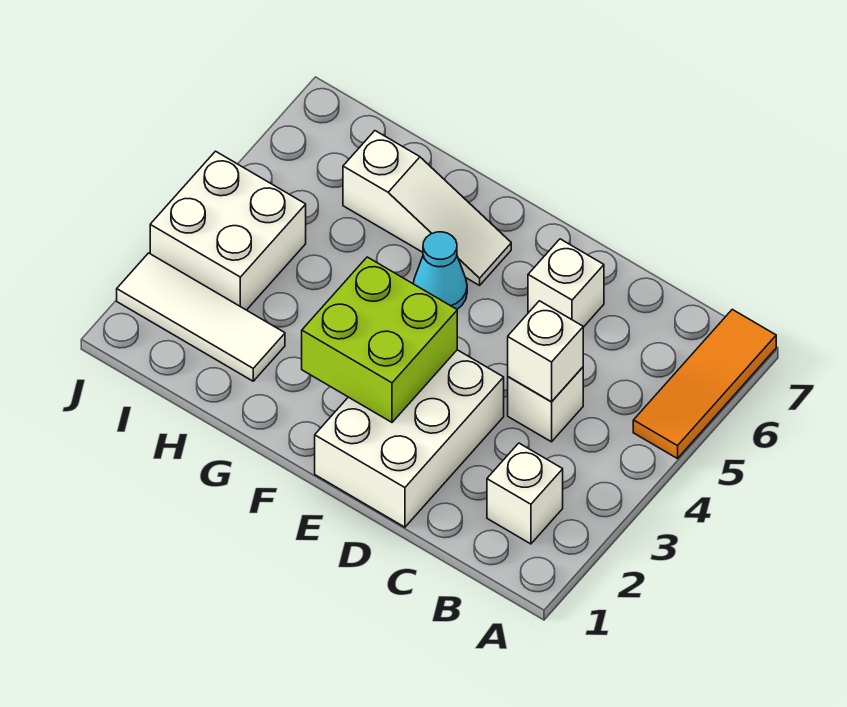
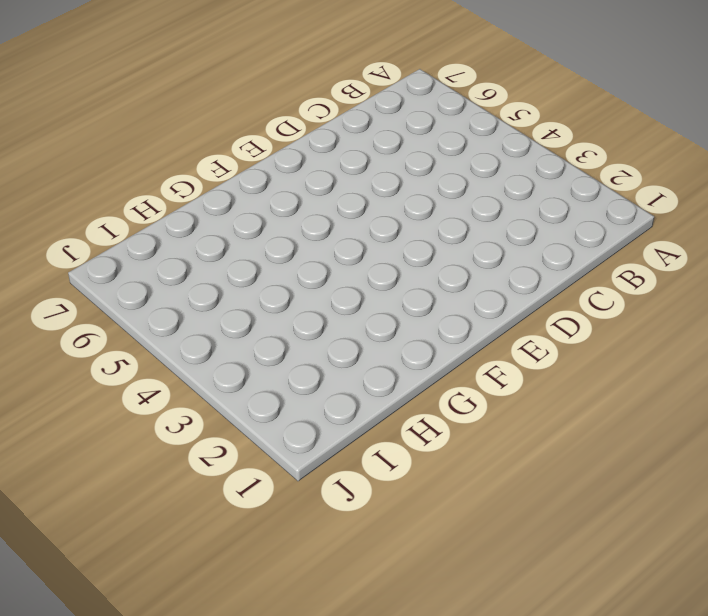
none -> orange 1x3 tile [633,309,776,459]
none -> white 1x1 brick [487,443,563,544]

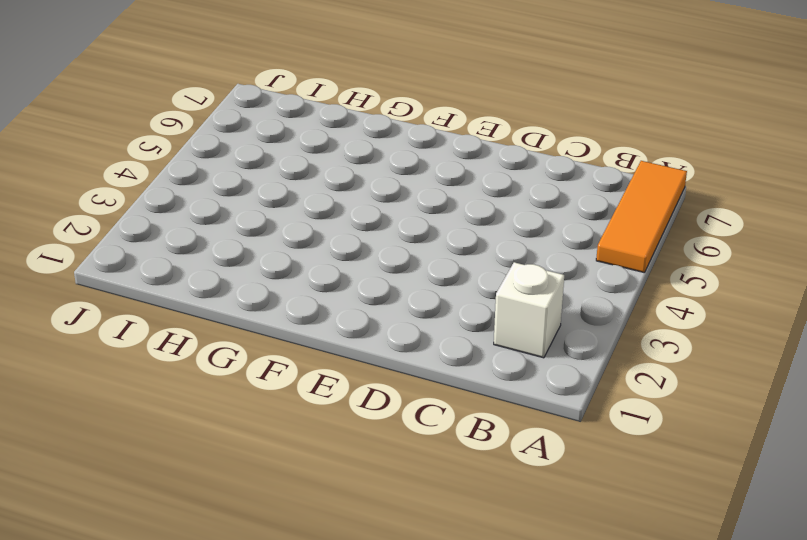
none -> white 1x1 brick [508,367,583,442]
none -> white 2x3 brick [315,350,504,527]

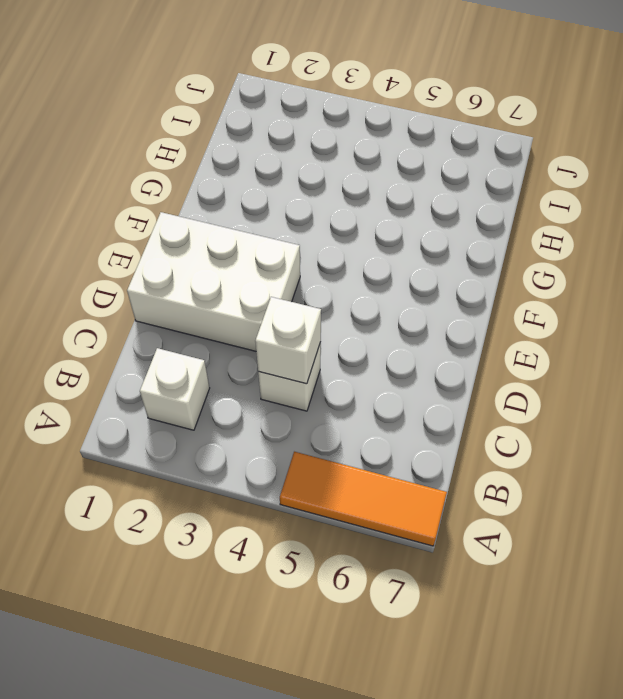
none -> white 1x1 brick [528,239,604,327]
none -> cyan 1x1 cone [413,232,467,309]

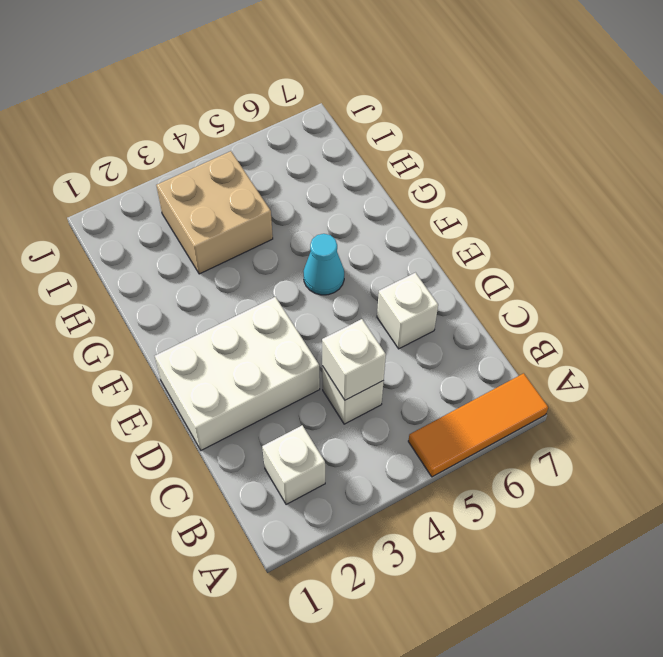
tan 2x2 brick [156,151,273,274] -> white 2x2 brick [150,151,306,310]
none -> white 1x3 slope [343,131,511,285]
none -> white 1x3 tile [117,253,285,381]

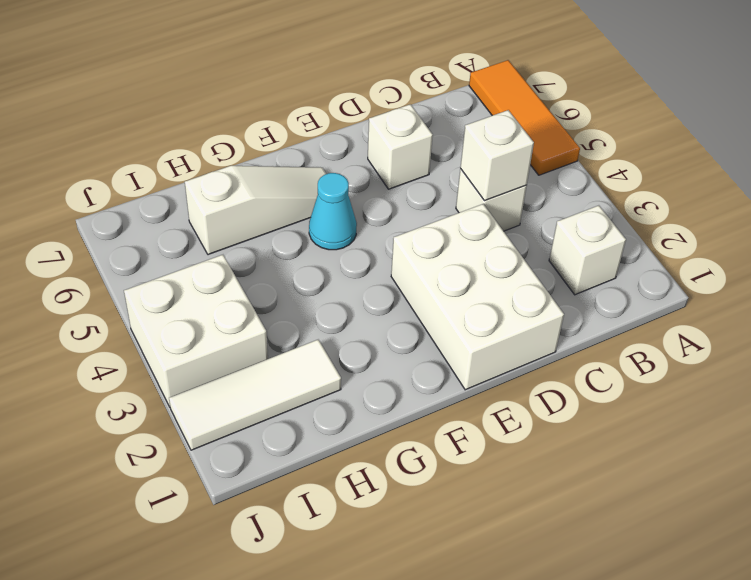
none -> lime 2x2 brick [302,257,457,422]

